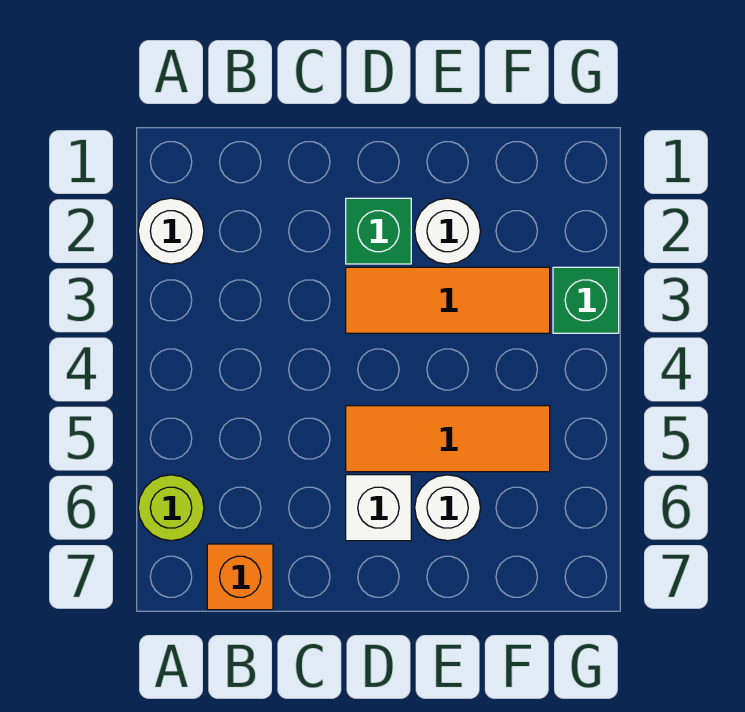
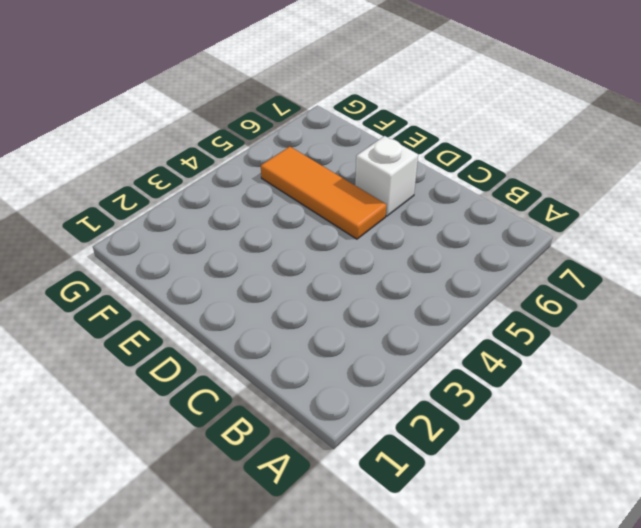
none -> white 1x1 round brick [138,198,204,264]
none -> lime 1x1 round brick [138,475,204,541]

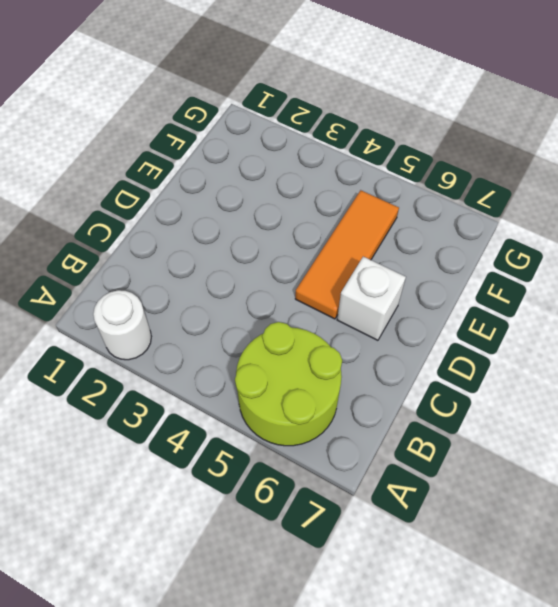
lime 2x2 round brick [235,322,342,446] -> lime 1x1 round brick [138,475,204,541]
none -> orange 1x1 brick [207,544,273,610]
none -> green 1x1 brick [346,198,411,264]

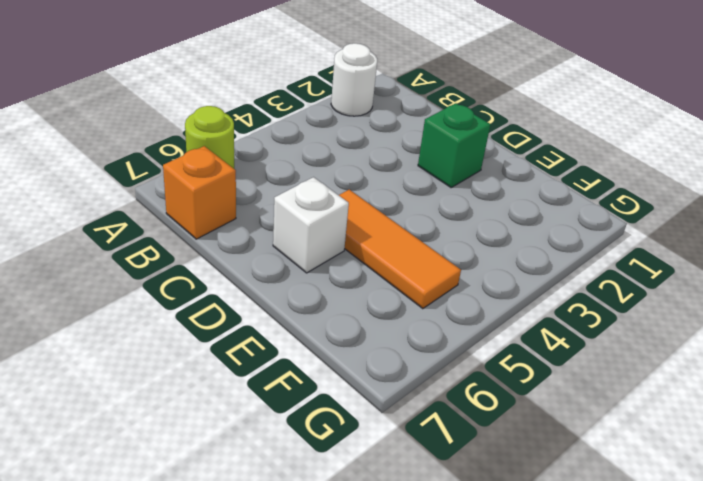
none -> orange 1x3 tile [346,267,550,333]
none -> white 1x1 round brick [415,198,480,264]

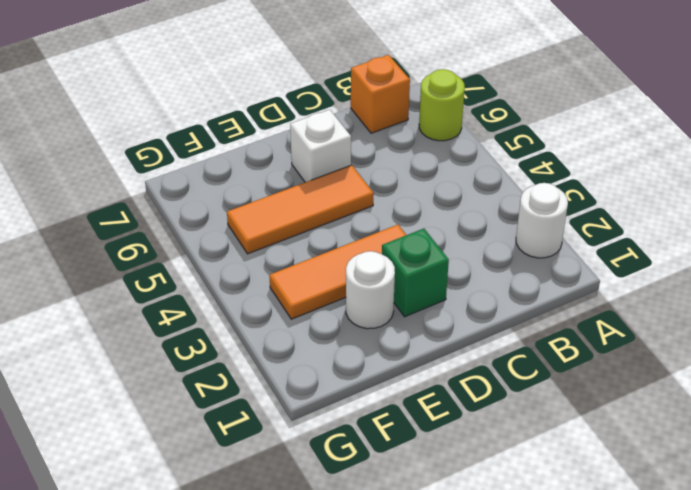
none -> white 1x1 round brick [415,475,480,541]
none -> green 1x1 brick [553,267,619,333]

